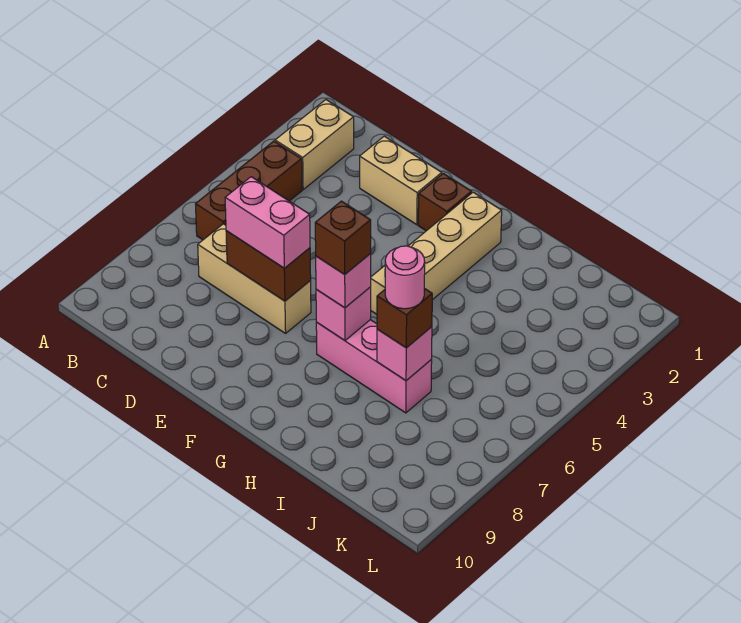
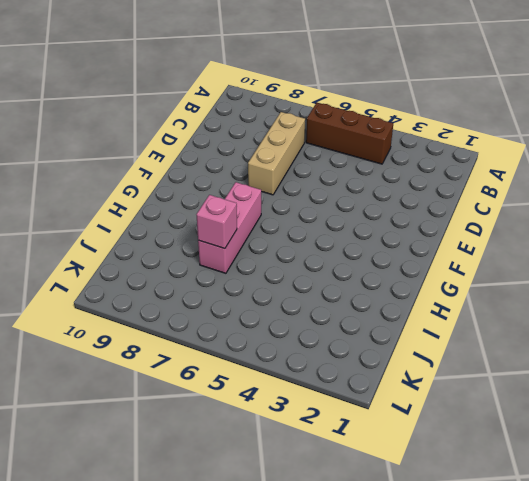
none -> tan 1x2 brick [275,100,354,190]
none -> tan 1x2 brick [360,136,442,225]
none -> brown 1x1 brick [418,173,472,231]

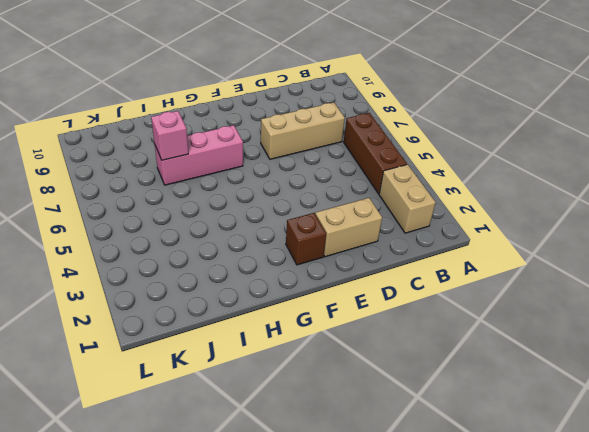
none -> tan 1x4 brick [371,192,502,314]
none -> brown 1x2 brick [226,231,311,301]
none -> pink 1x1 brick [316,287,371,340]

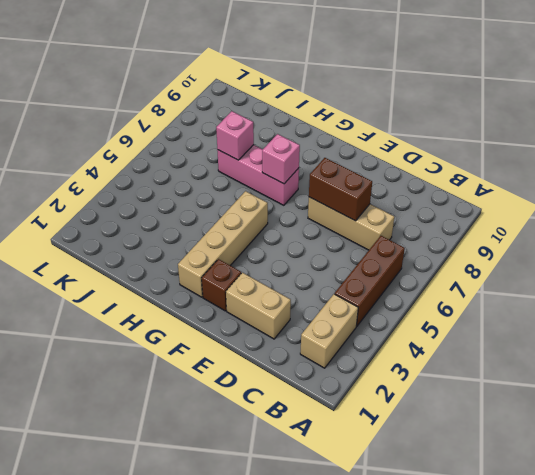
none -> pink 1x2 brick [225,177,310,268]
none -> pink 1x1 brick [316,254,371,308]
none -> brown 1x1 brick [377,288,432,348]

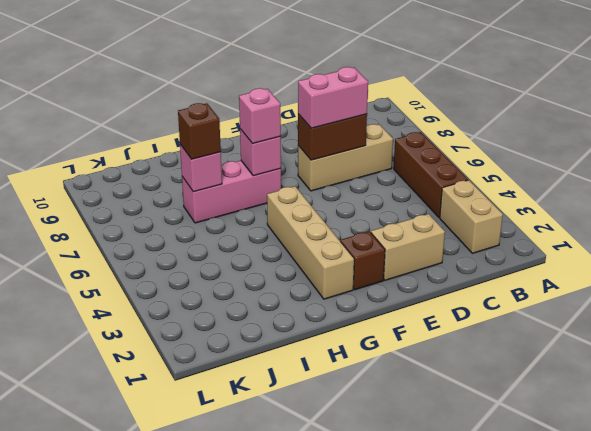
none -> brown 1x1 brick [315,201,371,274]
none -> pink 1x1 round brick [385,246,425,309]

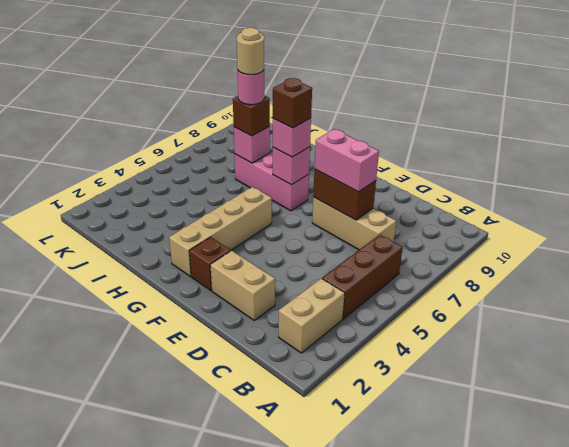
tan 1x1 round brick [237,28,264,75] -> none

